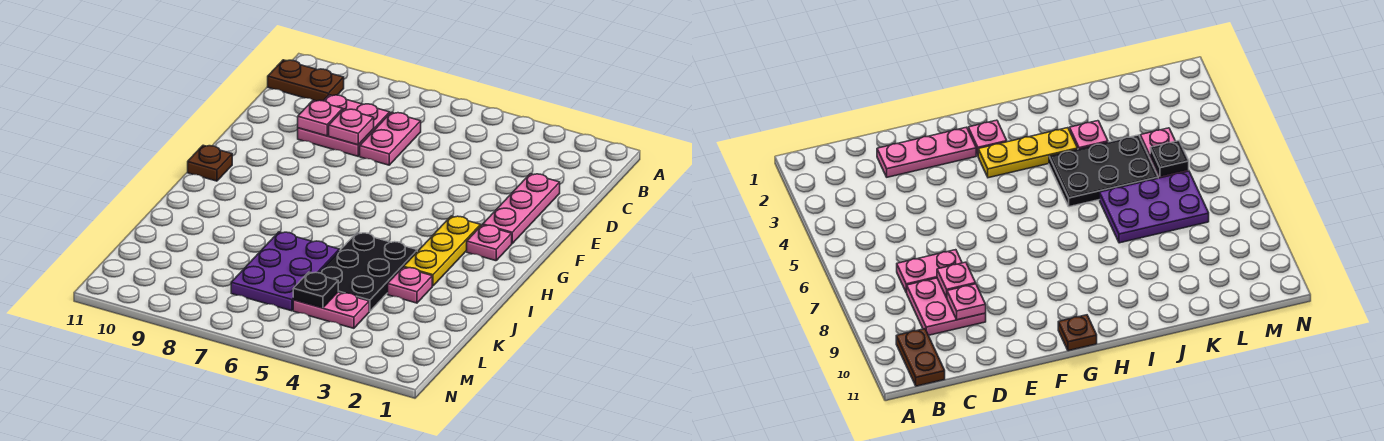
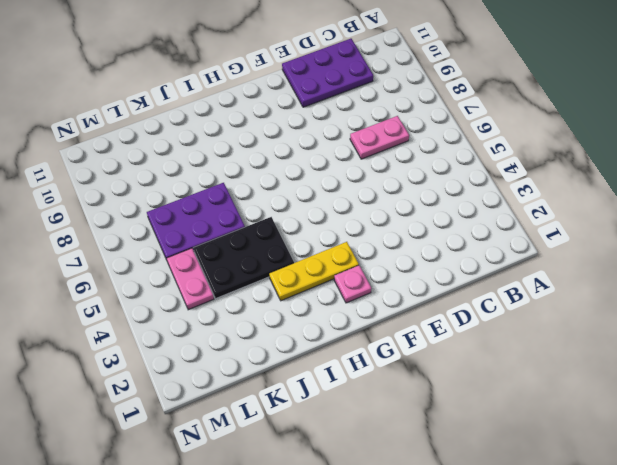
purple 2x3 plate [282,39,373,107] -> none
none -> brown 1x2 plate [268,60,344,101]
none -> pink 2x2 plate [298,95,390,156]
none -> pink 1x3 plate [483,174,560,243]

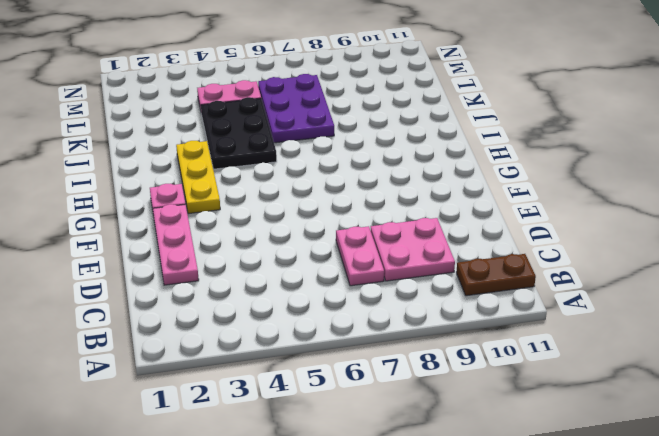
none -> brown 1x1 plate [188,145,232,181]
none -> pink 1x1 plate [388,267,432,303]
none -> pink 1x1 plate [329,109,374,145]

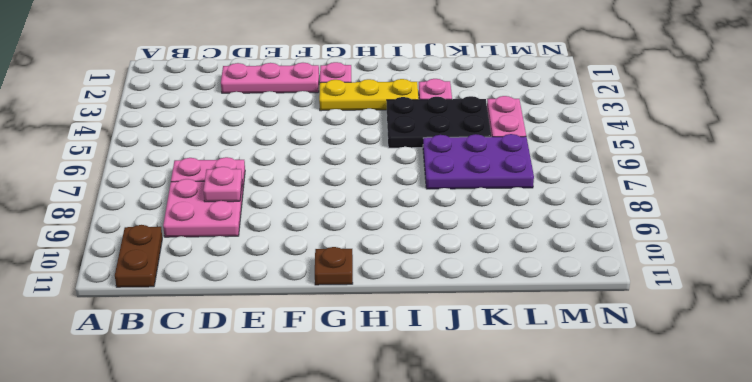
none -> pink 1x1 plate [298,100,343,136]
none -> black 1x1 plate [293,272,338,308]

